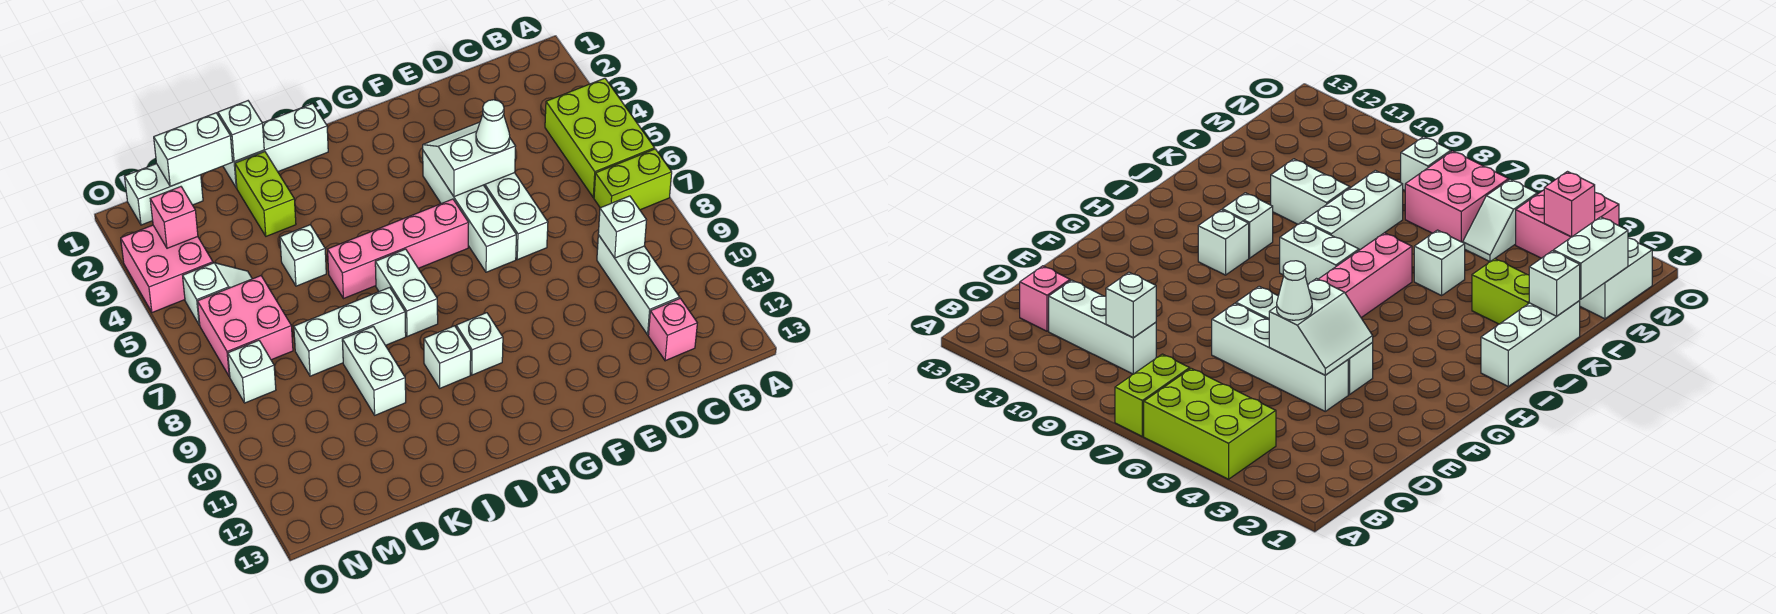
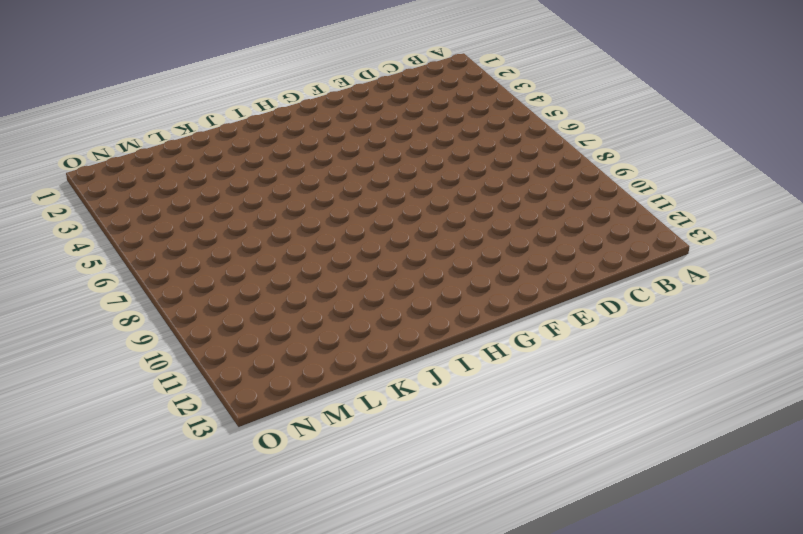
none -> lime 2x3 brick [545,78,655,198]
none -> lime 1x2 brick [594,149,672,210]
none -> white 1x3 brick [597,235,680,335]

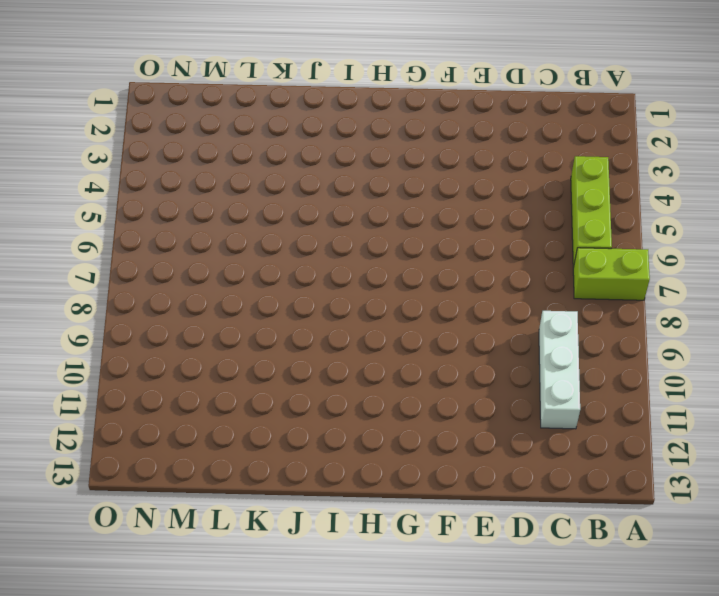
lime 1x3 brick [571,156,612,267] -> lime 2x3 brick [545,78,655,198]
none -> pink 1x1 brick [648,298,697,361]
none -> white 1x4 brick [484,173,548,260]
none -> white 1x4 brick [423,151,516,272]

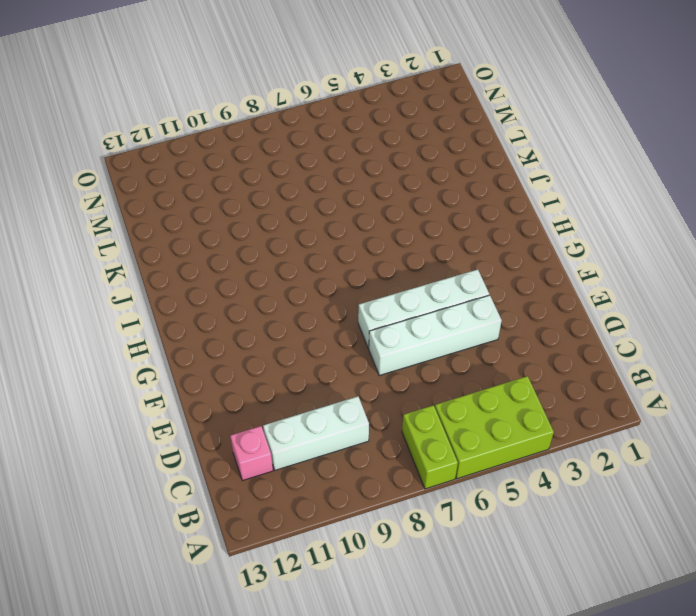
none -> pink 1x4 brick [328,199,469,299]
none -> white 1x1 brick [456,313,503,375]
none -> white 1x3 brick [223,104,328,188]

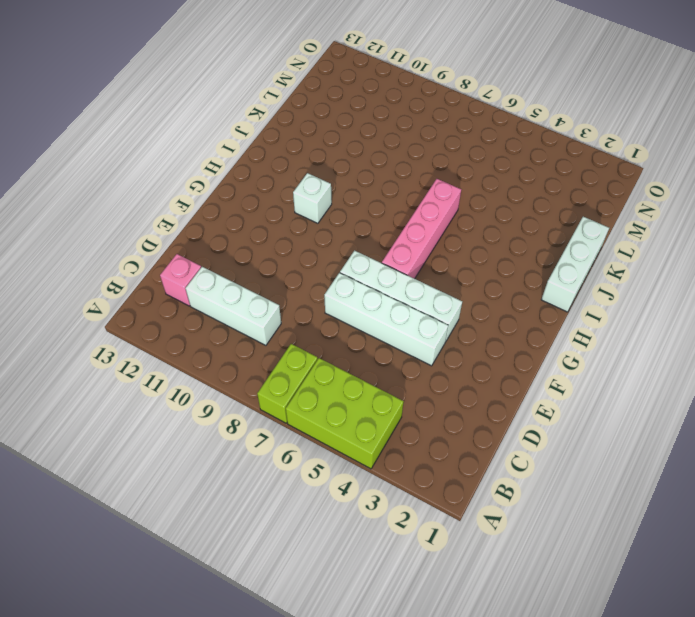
none -> white 1x2 brick [375,249,438,337]
none -> white 1x1 brick [424,326,471,388]
none -> white 1x3 brick [294,287,406,376]

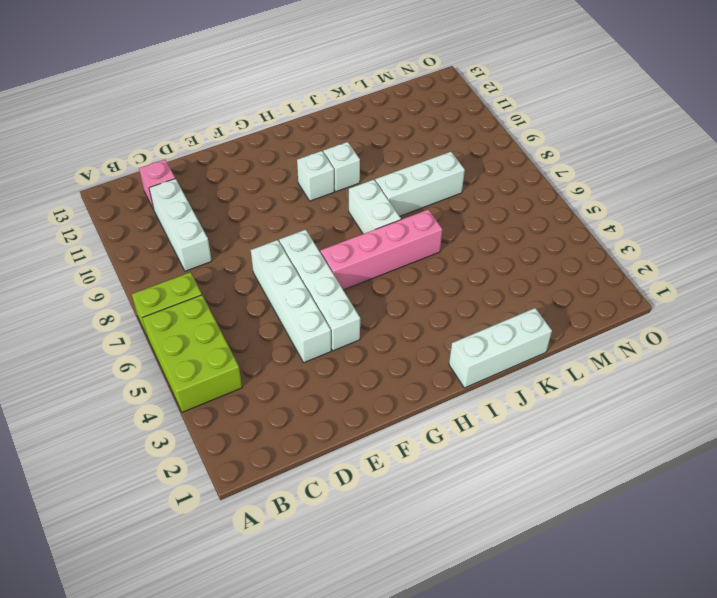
none -> lime 1x2 brick [235,152,296,236]
none -> white 1x1 brick [280,225,326,286]
none -> white 1x2 brick [342,326,406,415]

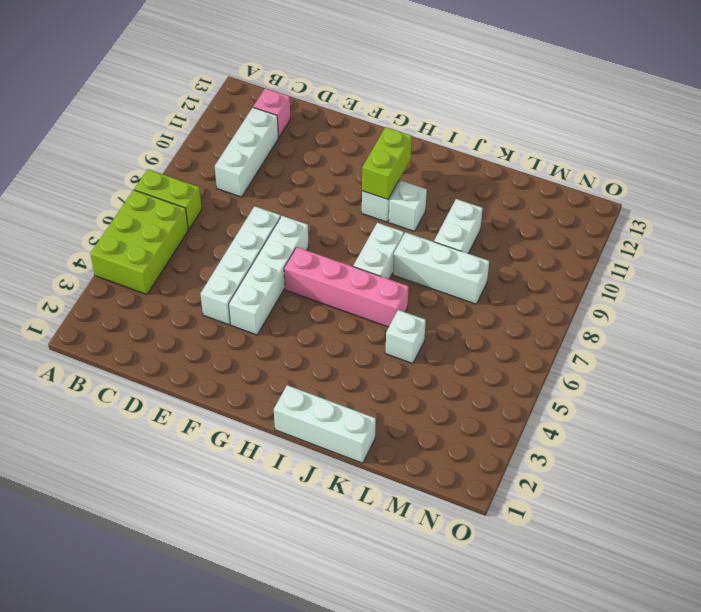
lime 1x2 brick [362,127,412,199] -> lime 1x2 brick moved to [235,152,296,236]
none -> white 1x2 brick [125,164,203,225]
none -> white 1x2 slope [183,263,252,325]
none -> pink 2x2 brick [198,276,293,377]

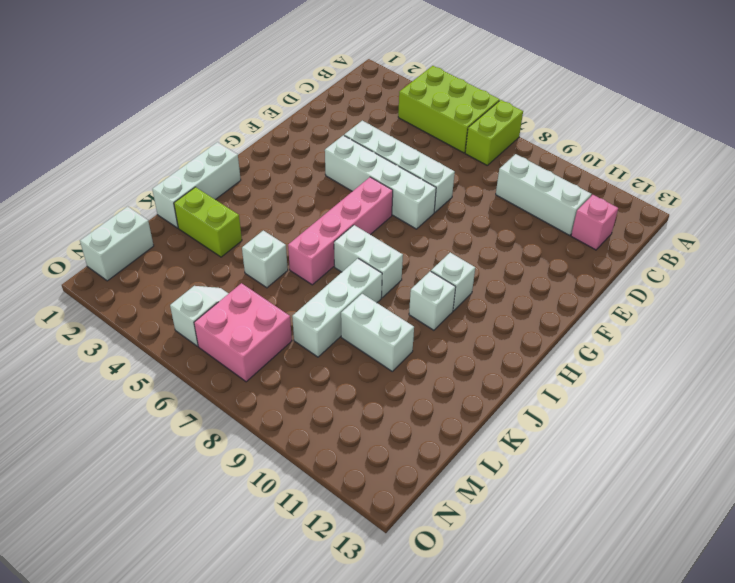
none -> pink 2x2 brick [121,225,213,312]
none -> white 1x1 brick [228,340,276,403]
none -> white 1x1 brick [598,196,646,258]

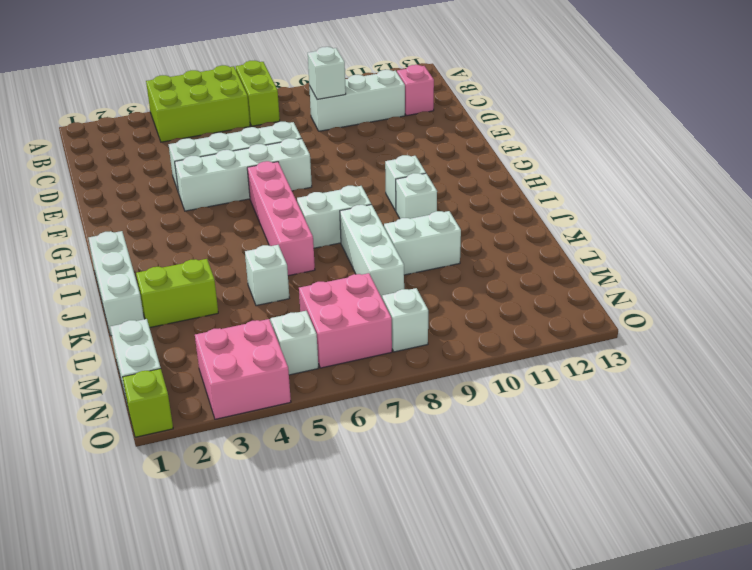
lime 1x1 brick [123,369,173,437] -> none
none -> white 2x2 slope [423,122,516,197]
none -> white 1x1 brick [218,101,264,162]
none -> white 1x2 brick [154,113,233,186]

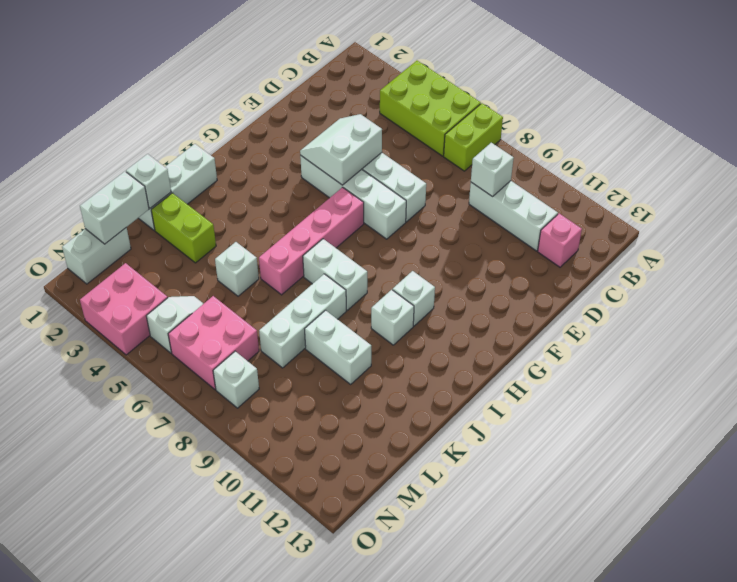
none -> pink 1x1 brick [150,187,198,248]
none -> white 1x1 cone [476,100,510,153]

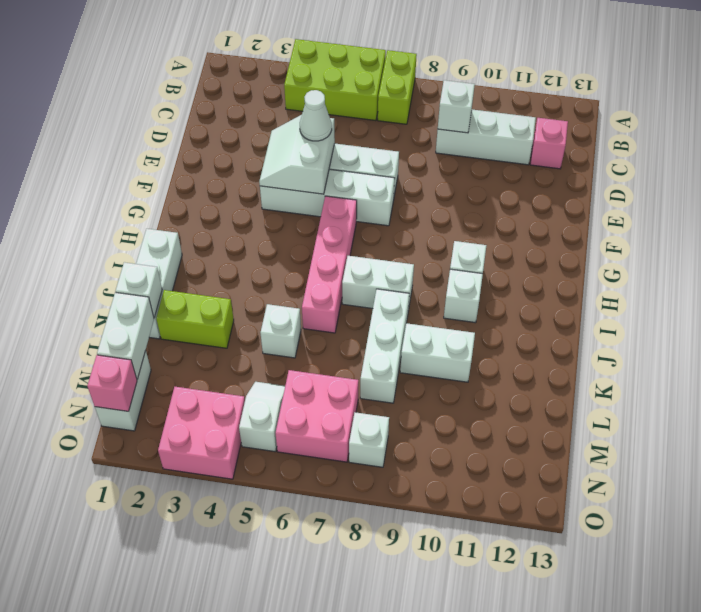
pink 1x1 brick [87,355,137,411] -> pink 1x1 brick moved to [150,187,198,248]

